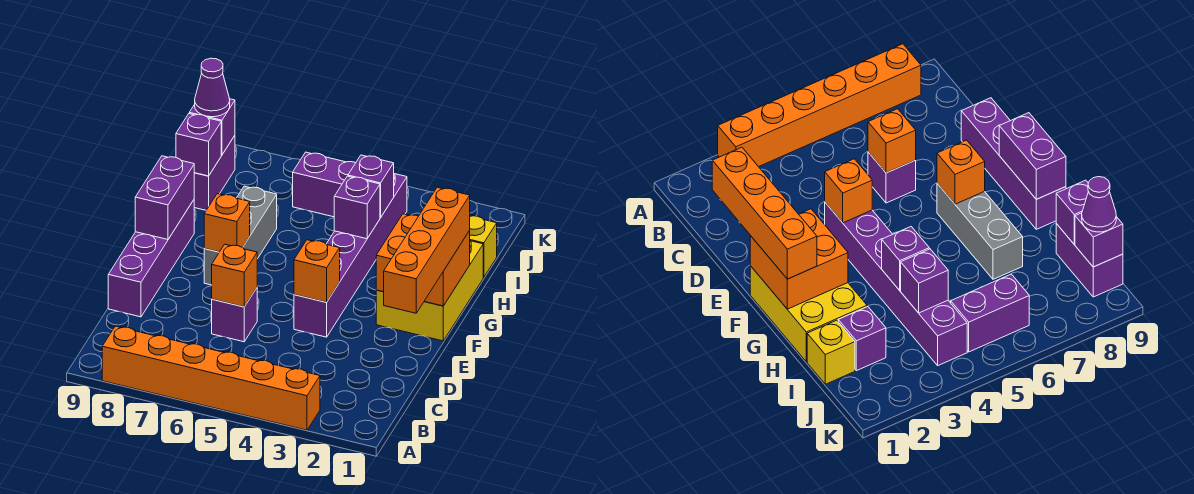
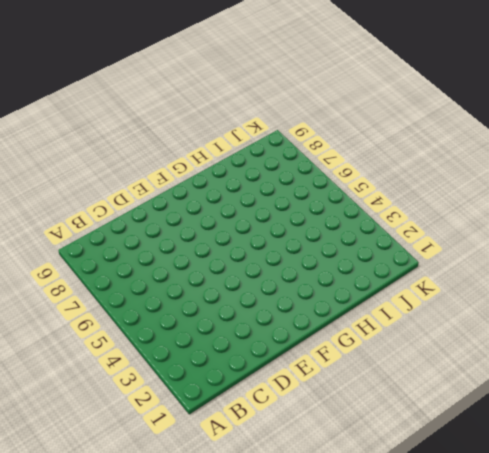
none -> orange 1x6 brick [102,326,320,430]
none -> purple 1x1 brick [212,288,257,342]
none -> purple 1x4 brick [108,200,194,317]

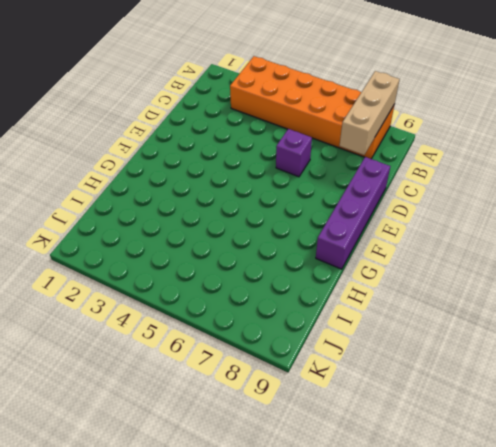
orange 2x6 brick [230,56,395,159] -> orange 1x6 brick [102,326,320,430]
tan 1x3 brick [340,71,400,155] -> none
none -> purple 1x6 brick [294,174,407,337]
none -> yellow 2x3 brick [376,241,483,341]
none -> grey 1x3 brick [204,186,277,285]

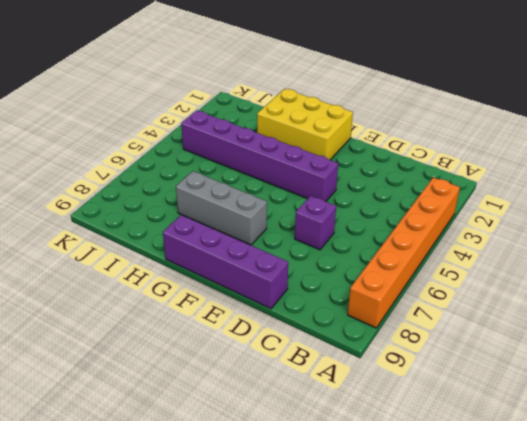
none -> yellow 1x1 brick [469,216,497,277]
none -> purple 1x1 brick [838,306,886,371]
none -> purple 1x2 brick [194,136,235,210]

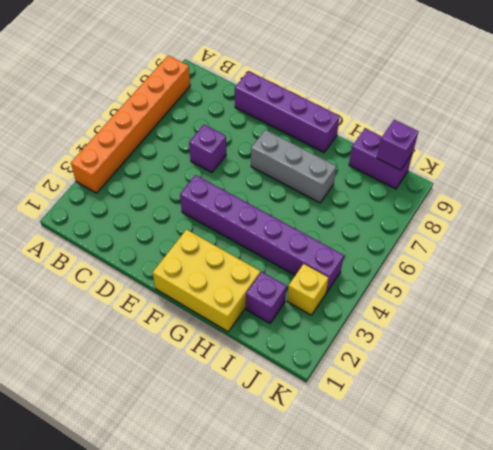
yellow 1x1 brick [287,264,328,315] -> yellow 1x1 brick moved to [469,216,497,277]
none -> purple 1x2 brick [293,152,355,217]
none -> orange 1x1 brick [212,244,257,307]
none -> orange 1x1 brick [294,240,340,302]

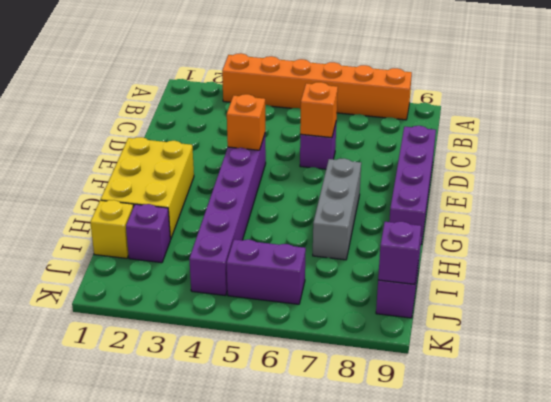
none -> orange 2x2 brick [376,214,470,306]
none -> orange 1x1 brick [204,194,250,252]
none -> purple 1x2 brick [135,156,194,240]

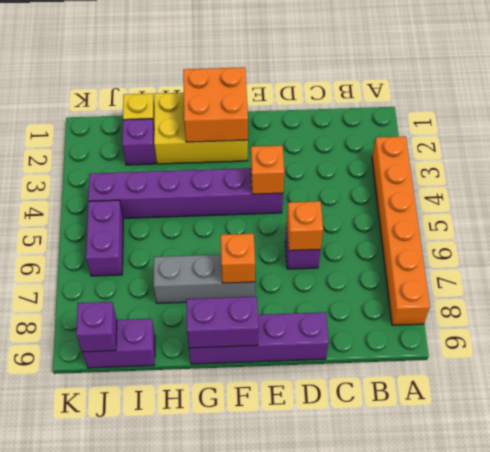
none -> purple 1x1 brick [334,176,380,239]
none -> purple 1x1 brick [348,155,394,218]
none -> purple 1x1 brick [176,114,221,176]

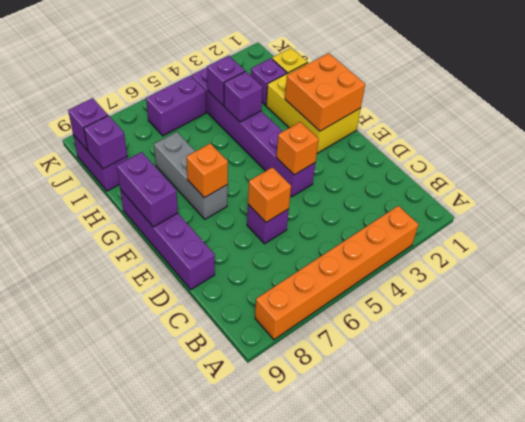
none -> orange 1x4 brick [384,187,470,313]
none -> purple 1x1 cone [195,58,230,117]

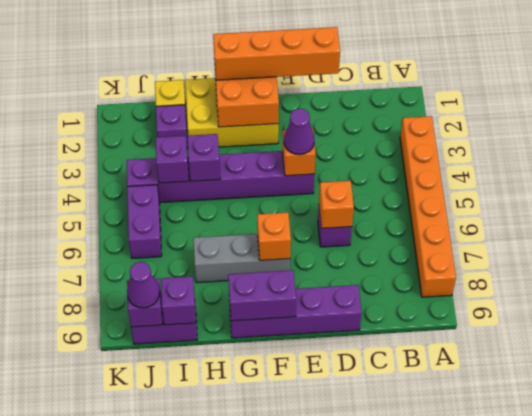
purple 1x1 cone [284,109,314,155] -> none

